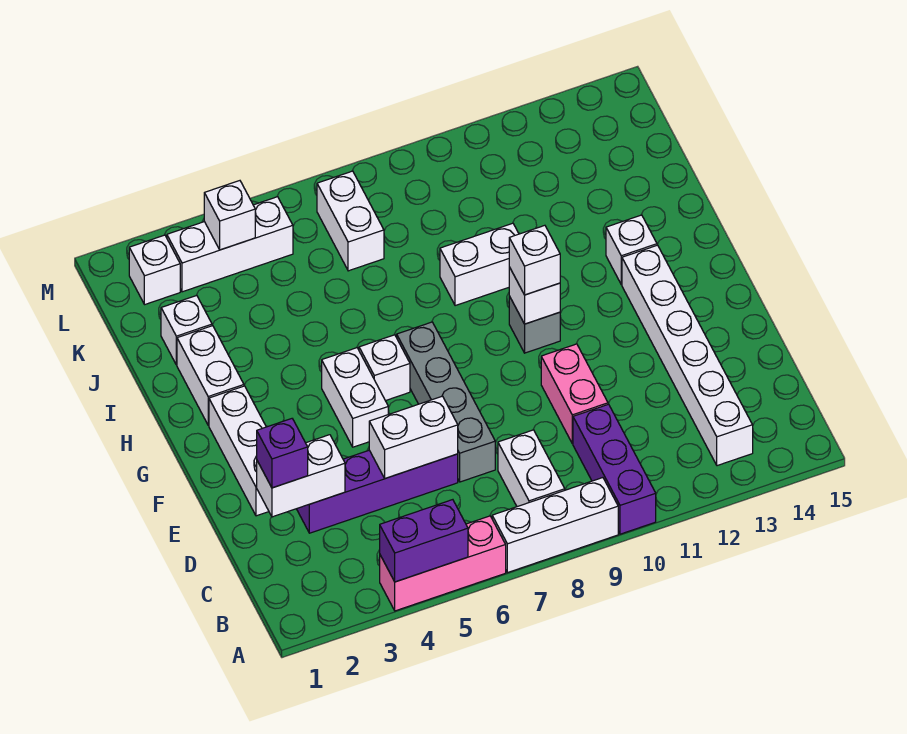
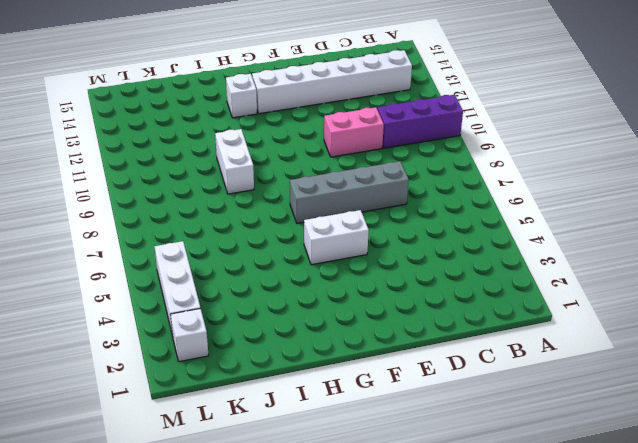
none -> pink 1x3 brick [380,516,506,611]
none -> white 1x3 brick [492,478,618,573]
none -> white 1x2 brick [498,430,565,507]

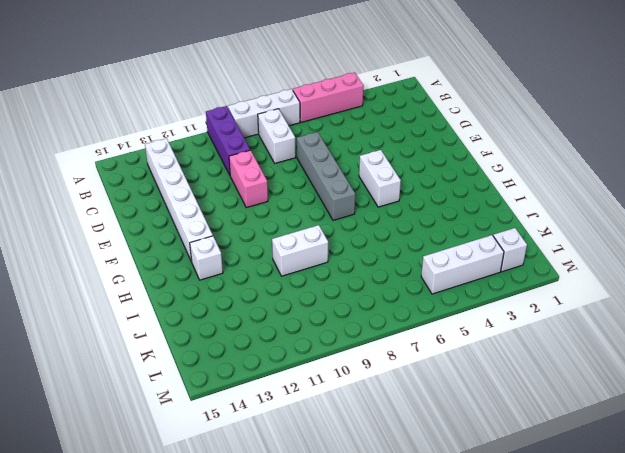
none -> purple 1x4 brick [297,450,458,533]
none -> white 1x3 brick [209,386,269,516]
none -> white 1x1 brick [359,335,410,401]

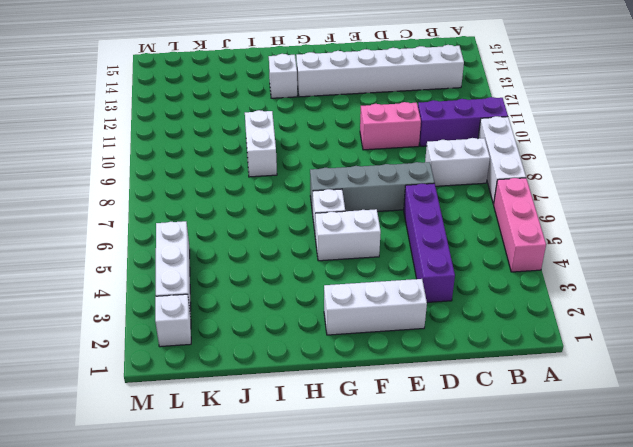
none -> grey 1x1 brick [509,296,560,353]
none -> white 1x2 brick [177,326,244,425]
none -> white 1x1 brick [161,295,212,365]

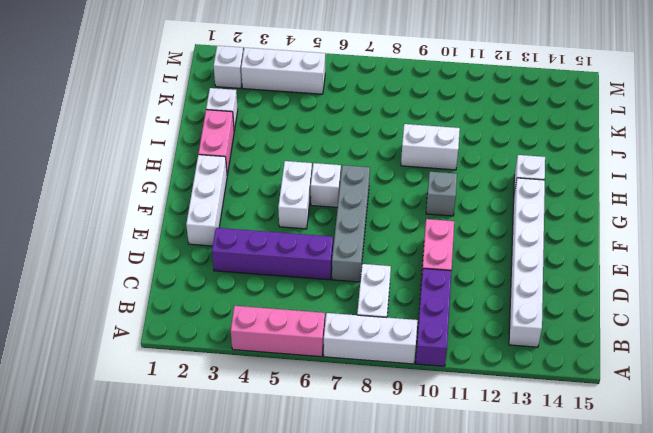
pink 1x2 brick [198,110,234,175] -> white 1x2 brick [177,326,244,425]
none -> white 1x2 brick [317,171,384,271]
none -> purple 1x2 brick [380,500,468,582]
none -> white 1x2 brick [257,435,345,517]

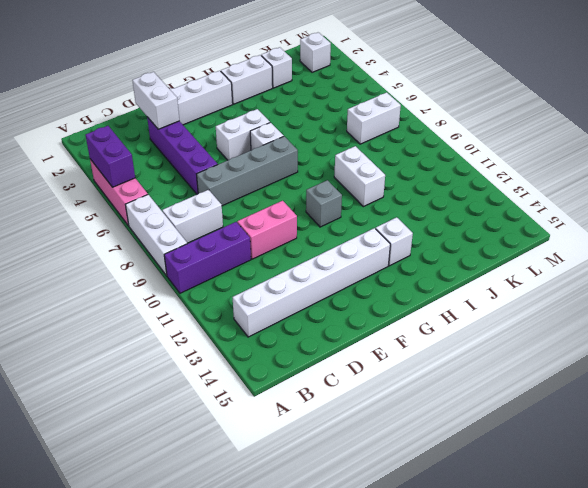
none -> white 1x3 brick [167,197,293,292]
none -> white 1x2 brick [369,396,458,478]
none -> white 1x1 brick [509,267,560,324]

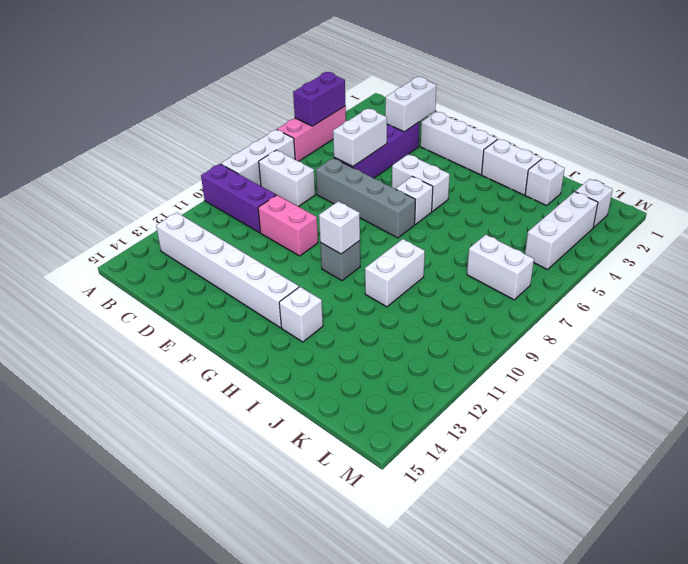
none -> white 1x1 brick [204,181,255,250]
none -> purple 1x1 brick [257,419,308,488]
none -> white 1x1 brick [509,225,560,295]

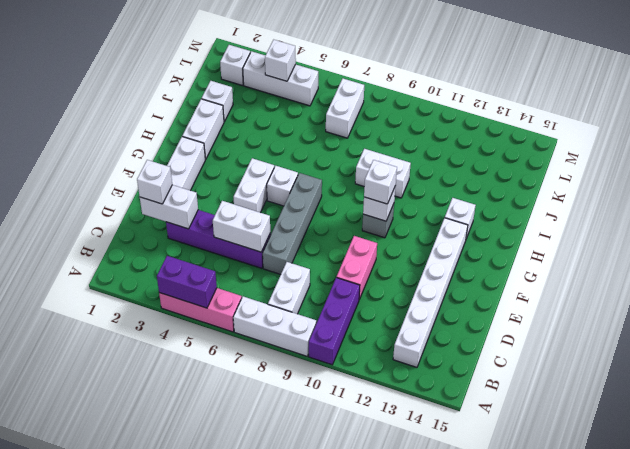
white 1x1 brick [137,160,172,204] -> purple 1x1 brick [257,419,308,488]

